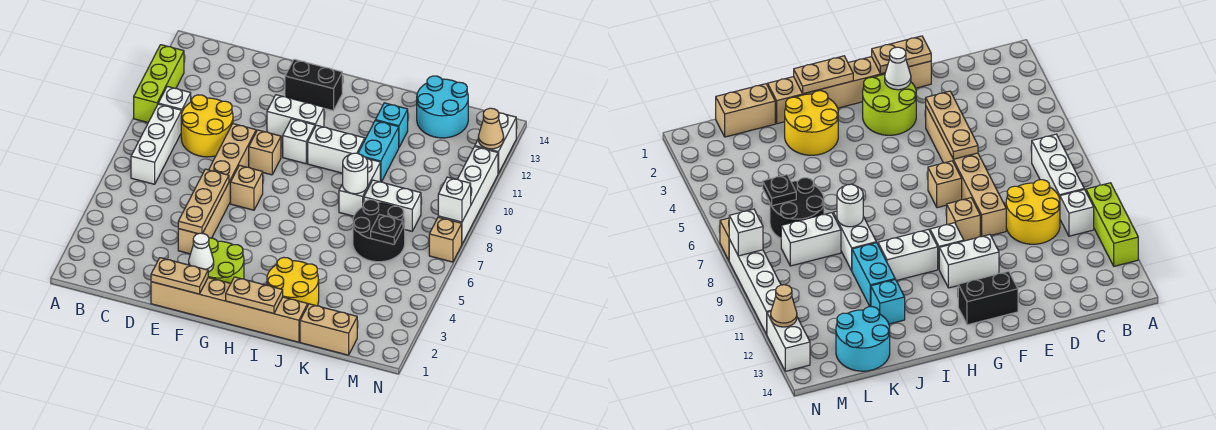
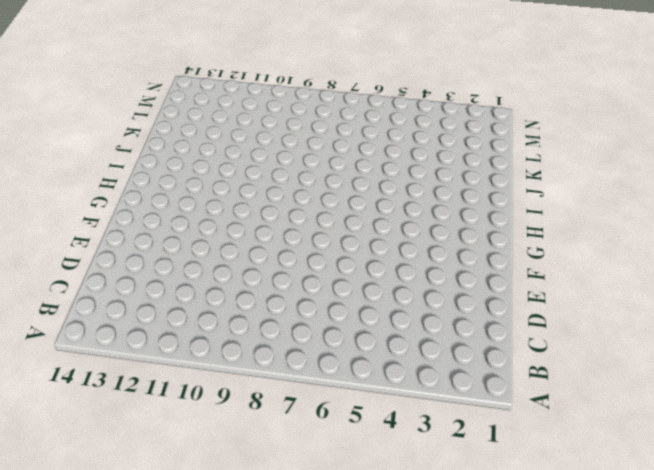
none -> lime 1x3 brick [134,45,184,122]
none -> white 1x3 brick [131,104,182,184]
none -> white 1x1 brick [158,86,191,111]
none -> yellow 2x2 round brick [181,95,233,157]

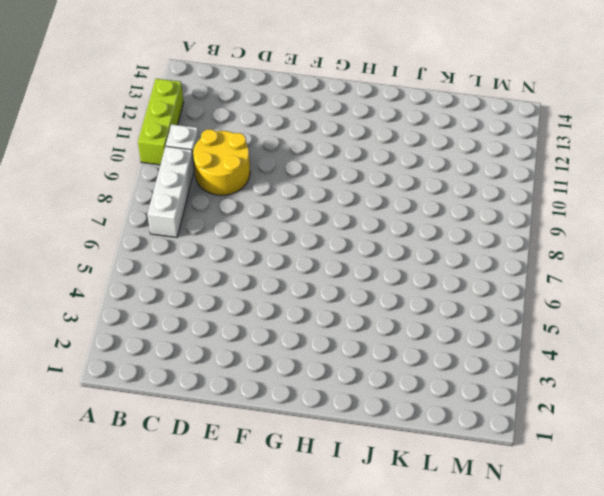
none -> tan 1x6 brick [151,278,308,342]
none -> tan 1x6 brick [178,124,256,254]
none -> lime 2x2 round brick [208,238,244,283]
none -> tan 1x1 brick [230,165,263,210]

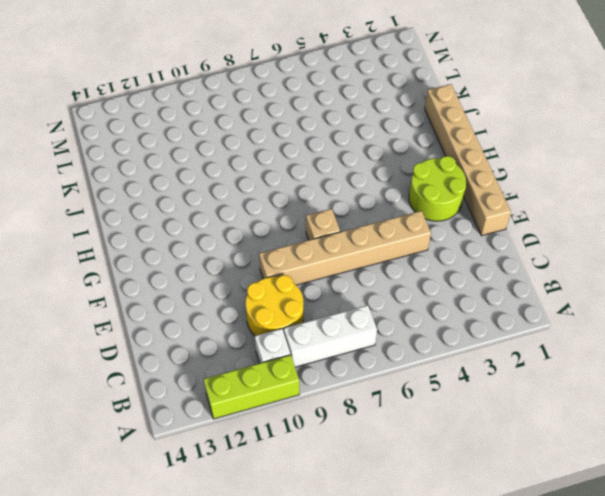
none -> tan 1x1 brick [249,130,281,175]
none -> white 1x2 brick [267,95,324,138]
none -> black 1x2 brick [285,59,342,111]
none -> white 1x1 brick [283,119,315,164]

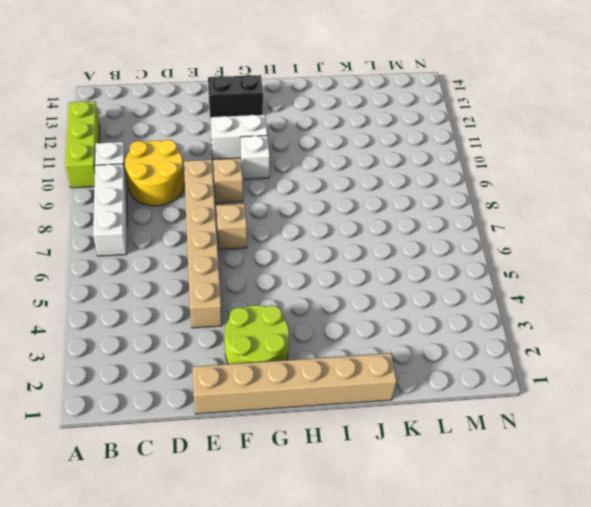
none -> white 1x2 brick [308,125,365,173]
none -> yellow 2x2 round brick [267,257,319,306]
none -> white 1x2 brick [339,158,380,216]
none -> cyan 1x2 brick [358,121,399,182]

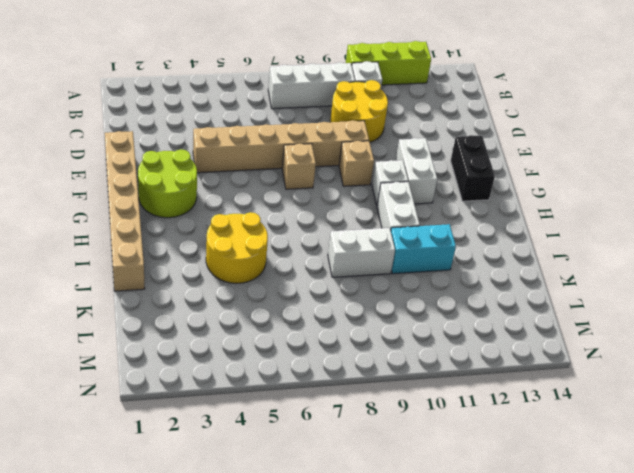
yellow 2x2 round brick [206,212,268,283] -> yellow 2x2 round brick moved to [267,257,319,306]
none -> cyan 1x1 brick [375,103,408,147]
none -> tan 1x2 brick [300,304,357,355]
none -> black 2x2 round brick [353,200,405,262]
none -> white 1x2 brick [364,180,421,231]

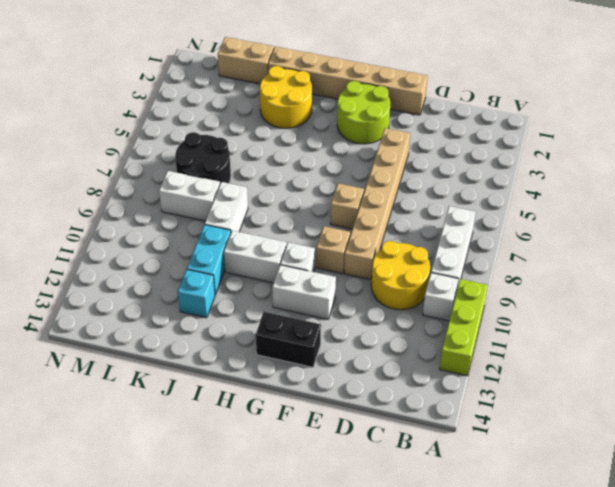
none -> cyan 2x2 round brick [417,76,468,138]
none -> tan 1x1 brick [429,217,462,262]
none -> white 1x4 brick [438,147,498,244]
none -> white 1x2 brick [475,113,516,174]

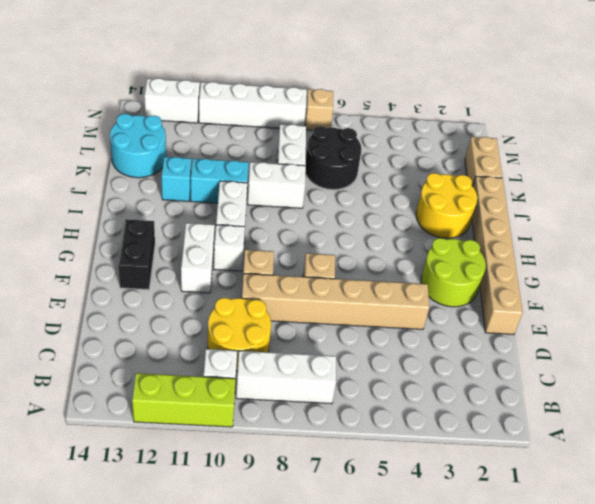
none -> tan 1x2 plate [151,258,208,294]
none -> tan 1x3 plate [178,169,229,234]
none -> white 1x1 cone [189,233,214,272]
none -> tan 1x2 plate [226,277,283,314]

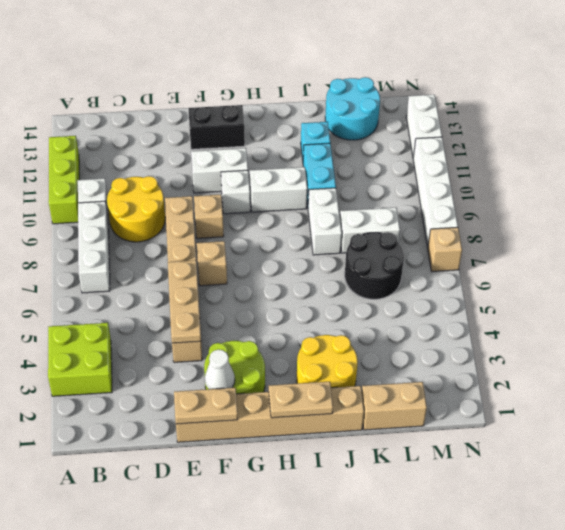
lime 2x2 brick [48,323,112,396] -> none
none -> white 1x1 round brick [343,153,368,194]
none -> black 1x1 plate [371,214,403,244]
none -> white 1x1 brick [438,177,471,222]
none -> tan 1x1 cone [478,108,504,149]

